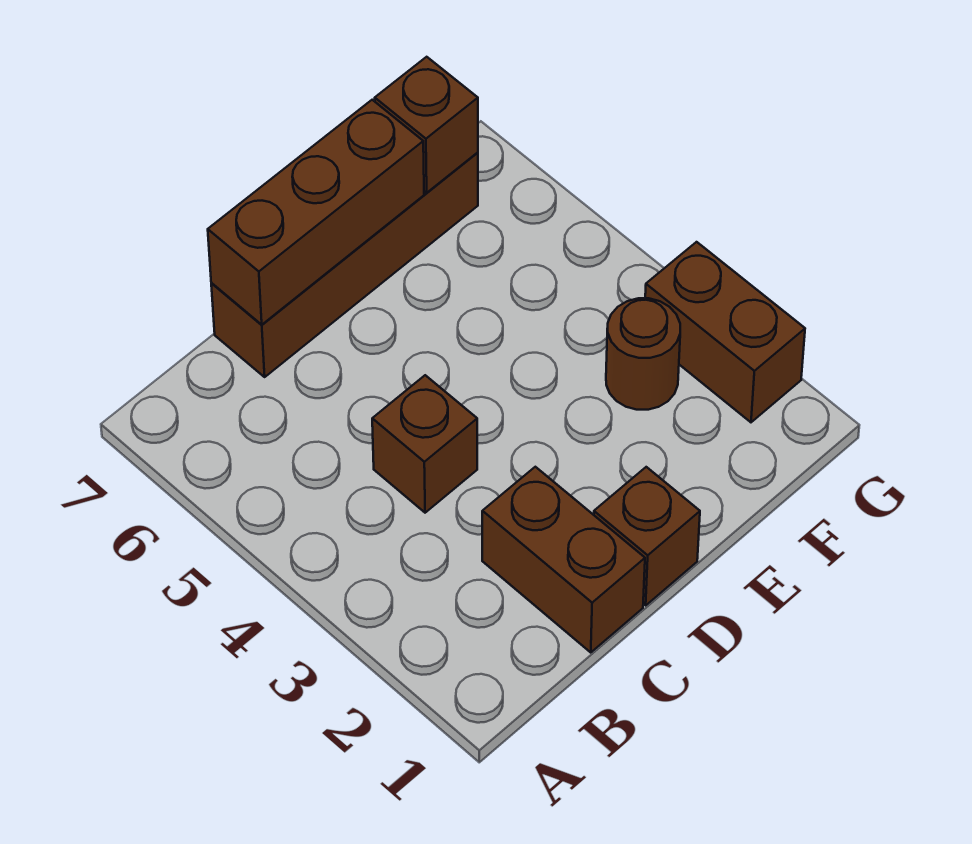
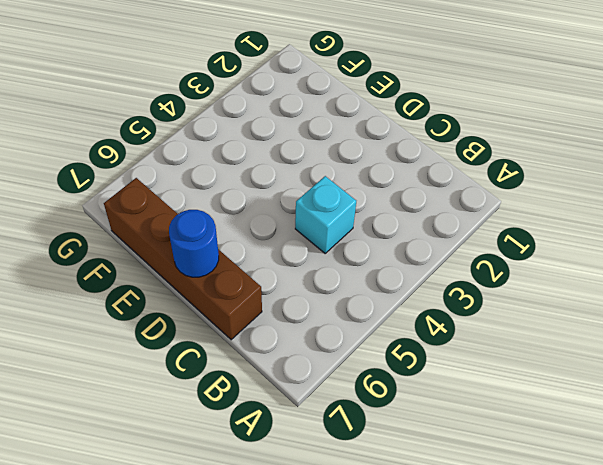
cyan 1x1 brick [295,176,356,253] -> brown 1x1 brick [372,375,477,513]
blue 1x1 round brick [169,210,219,277] -> brown 1x3 brick [208,100,424,325]
none -> brown 1x2 brick [482,467,645,652]
none -> brown 1x1 brick [594,467,700,605]

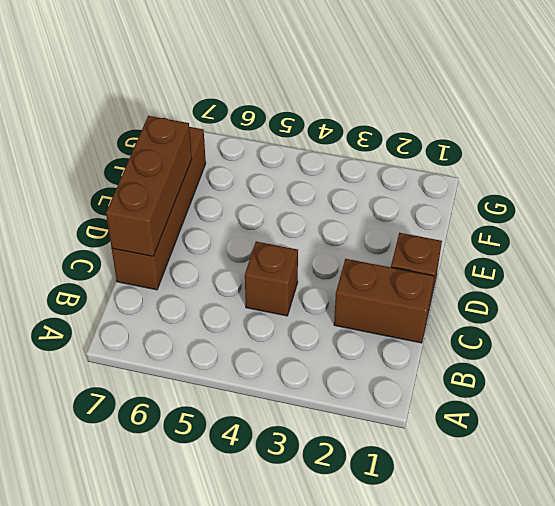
none -> brown 1x1 round brick [606,298,680,410]
none -> brown 1x2 brick [645,242,805,422]

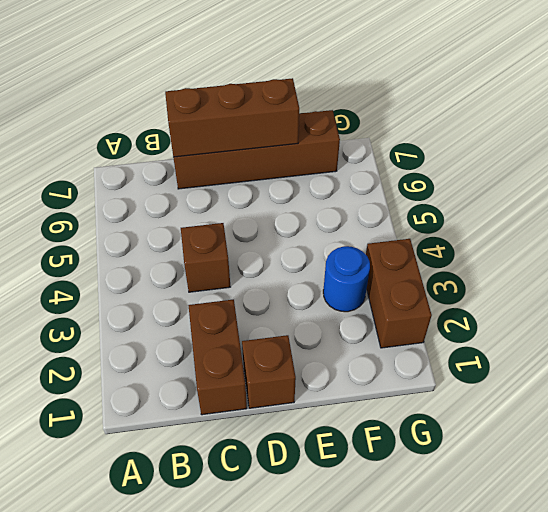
blue 1x1 round brick [323,246,370,312] -> brown 1x1 round brick [606,298,680,410]
none -> brown 1x1 brick [375,57,478,193]

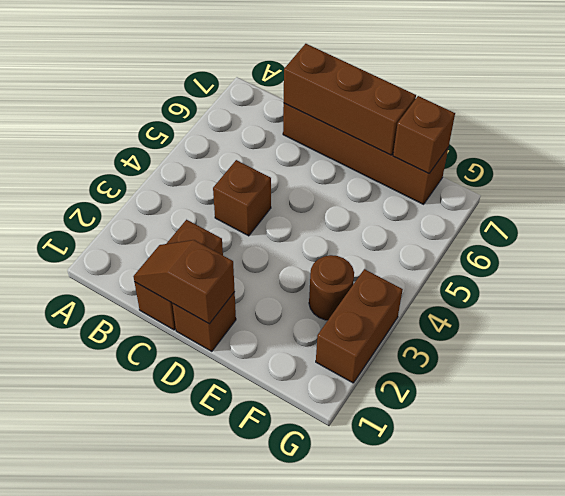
brown 1x2 slope [133,240,235,324] -> none

